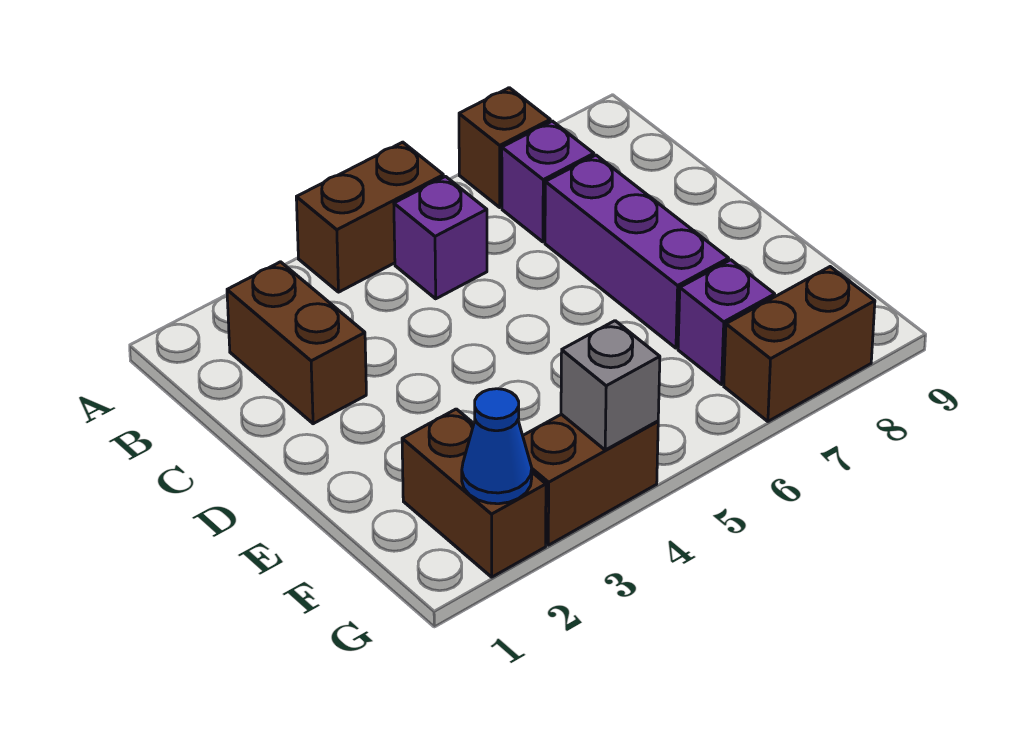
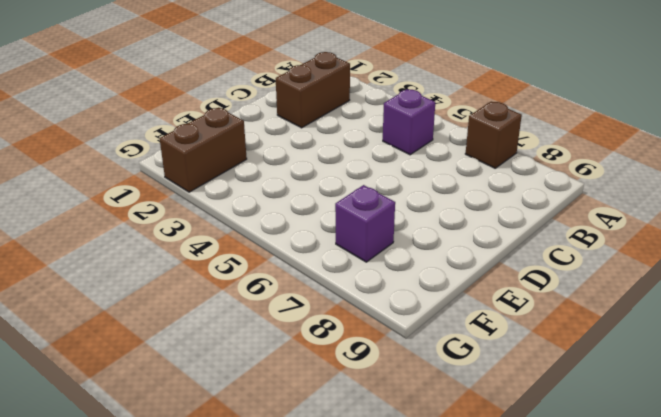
none -> brown 1x2 brick [296,142,443,292]
none -> purple 1x1 brick [502,121,594,242]
none -> purple 1x3 brick [545,155,729,348]

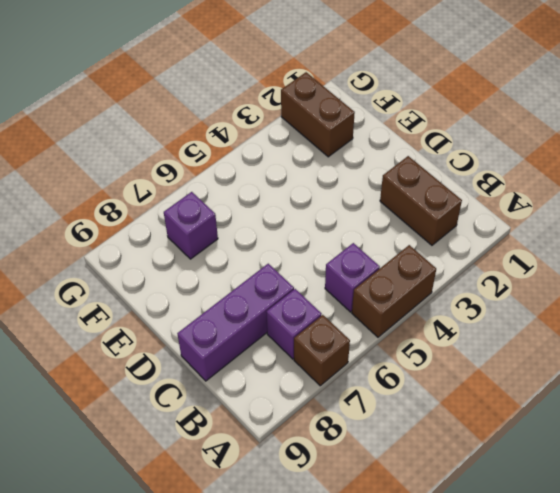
purple 1x3 brick [177,264,294,381] -> purple 1x3 brick turned to [545,155,729,348]
none -> brown 1x2 brick [523,414,658,545]
none -> brown 1x2 brick [724,267,875,421]
none -> blue 1x1 cone [462,389,532,504]

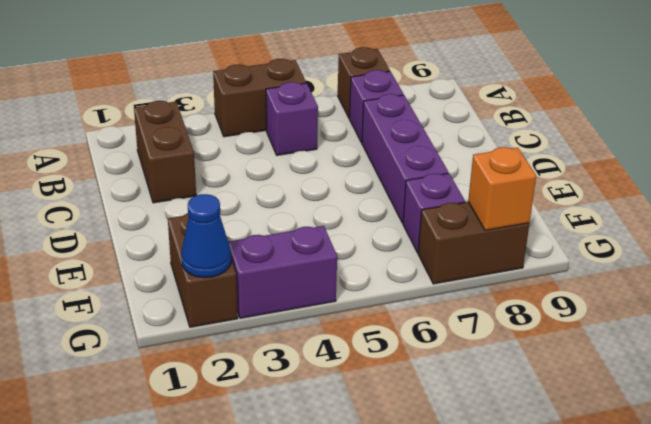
purple 1x2 brick [228,226,337,318] -> brown 1x2 brick [523,414,658,545]
orange 1x1 brick [468,147,536,230] -> none
none -> grey 1x1 brick [561,321,660,450]

